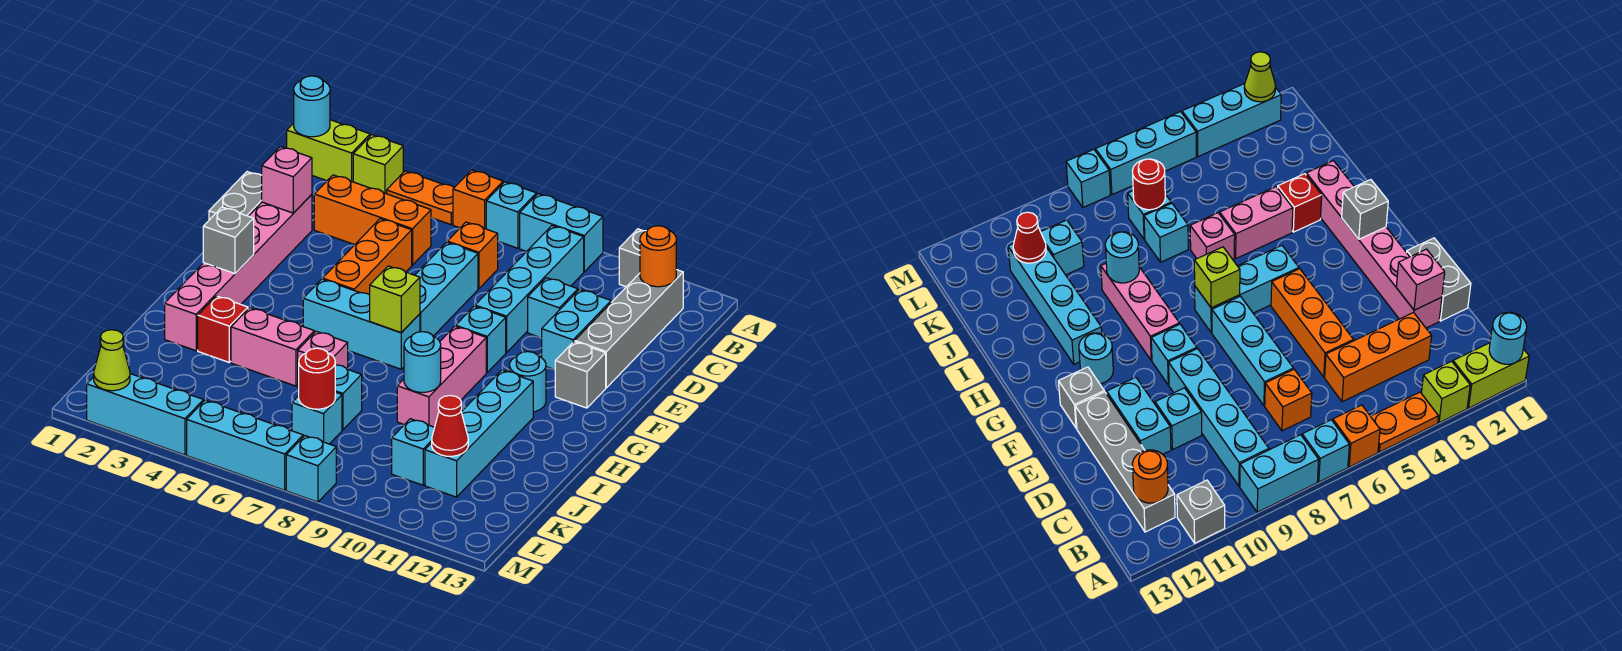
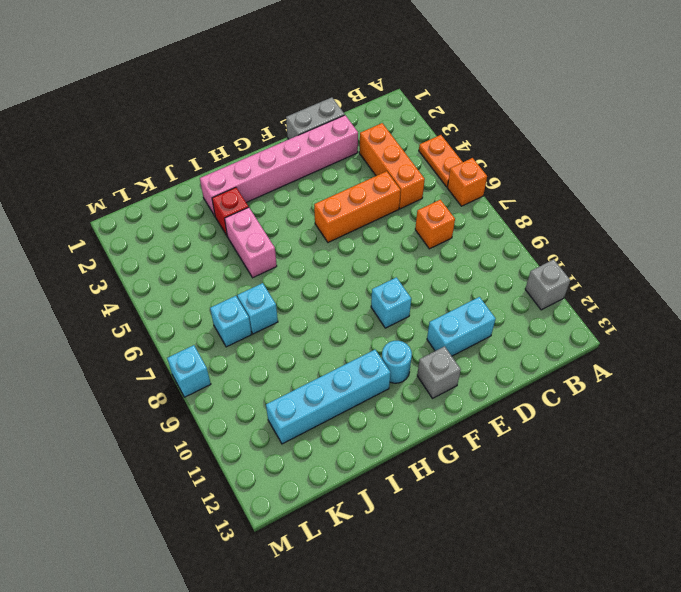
none -> lime 1x2 brick [287,120,370,182]
none -> lime 1x1 brick [353,135,403,194]
none -> cyan 1x1 brick [486,182,536,248]
none -> cyan 1x2 brick [520,194,603,272]

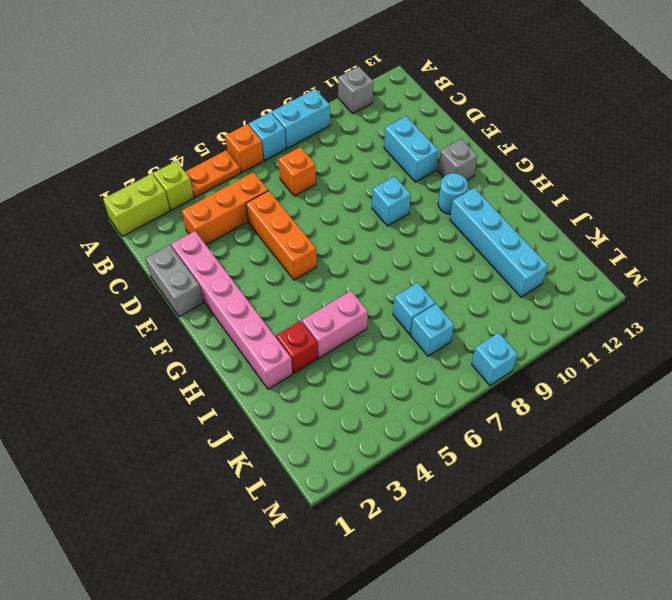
none -> cyan 1x4 brick [475,226,584,353]
none -> grey 1x4 brick [575,270,683,388]
none -> cyan 1x3 brick [415,242,478,336]
none -> cyan 1x1 brick [528,278,578,338]

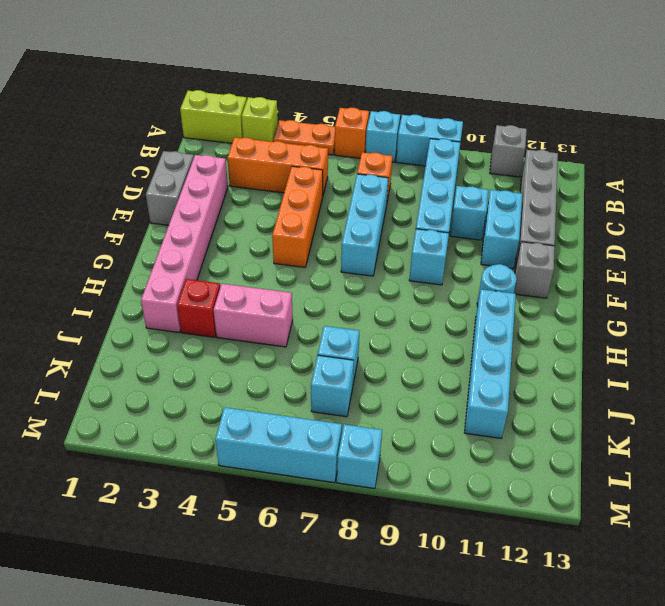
none -> cyan 1x3 brick [303,279,420,369]
none -> pink 1x3 brick [397,326,486,427]
none -> pink 1x1 brick [298,331,348,387]
none -> cyan 1x1 brick [392,419,435,485]

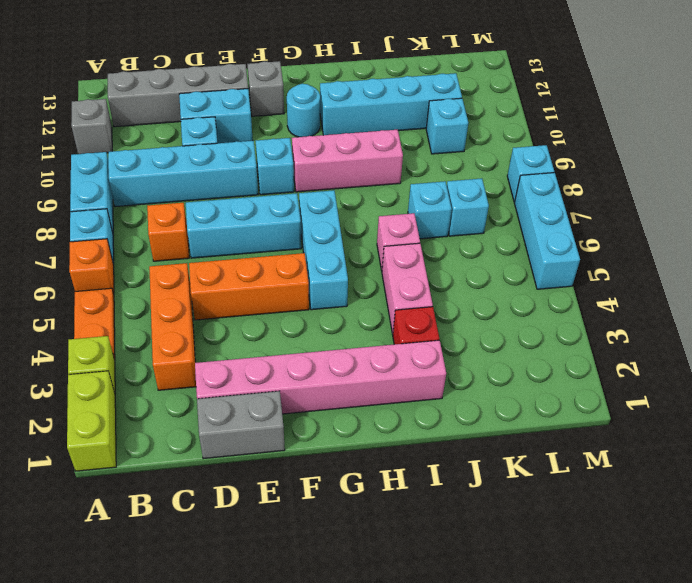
none -> cyan 1x3 brick [87,374,203,455]
none -> cyan 1x1 round brick [294,76,330,137]
none -> orange 1x1 round brick [640,226,676,287]
none -> pink 1x1 brick [262,147,312,213]

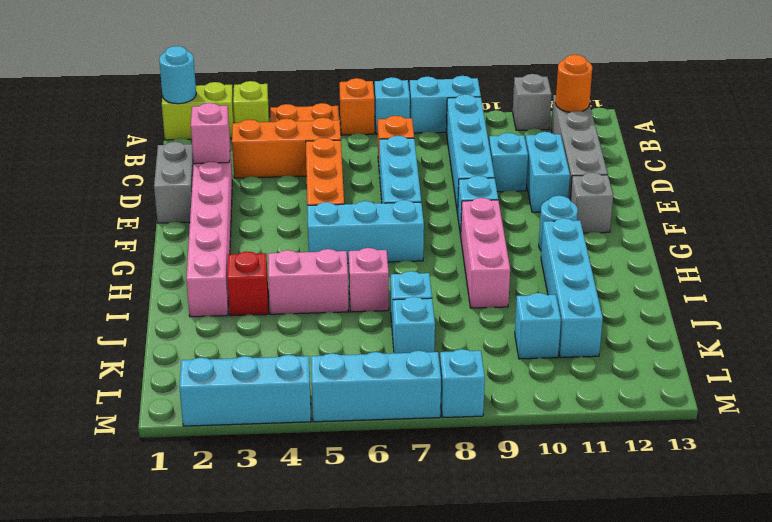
none -> grey 1x1 brick [203,207,254,274]
none -> lime 1x1 brick [370,266,420,333]
none -> cyan 1x1 round brick [404,332,441,392]
none -> red 1x1 round brick [299,348,335,409]

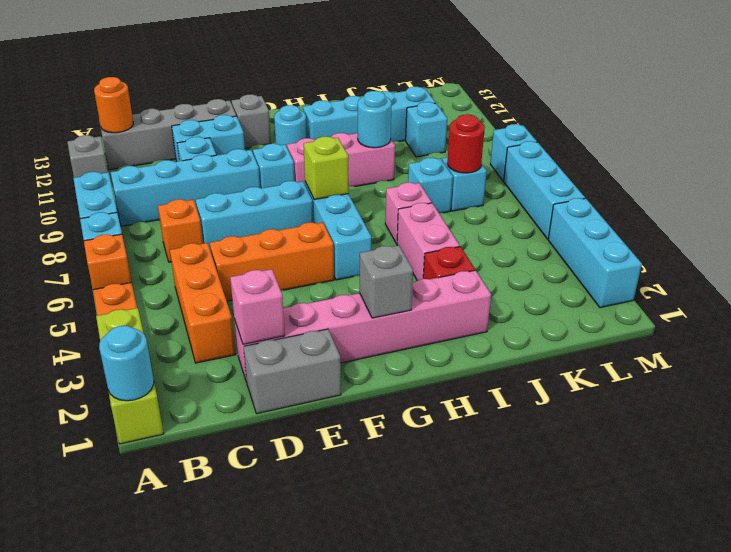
none -> red 1x1 cone [432,396,468,456]
none -> lime 1x1 cone [94,330,130,391]

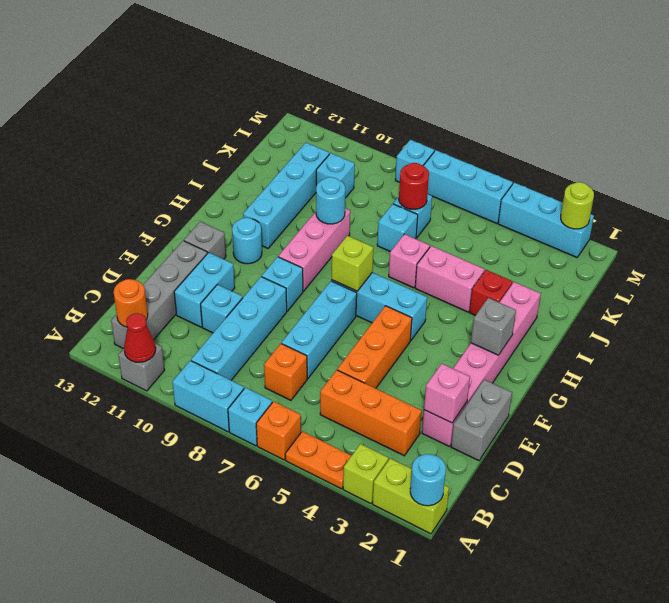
red 1x1 cone [124,313,156,362] -> red 1x1 cone moved to [432,396,468,456]
lime 1x1 round brick [561,182,594,229] -> lime 1x1 cone [94,330,130,391]

